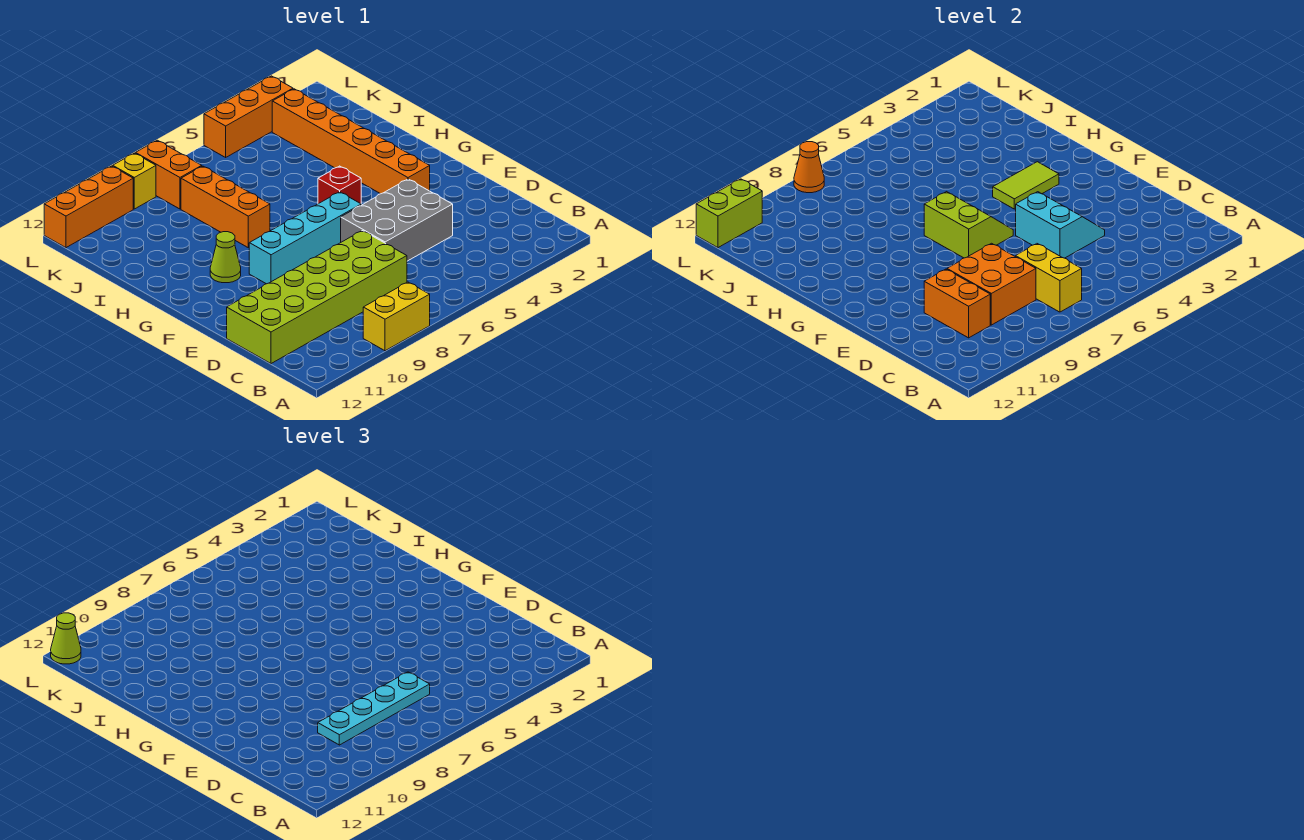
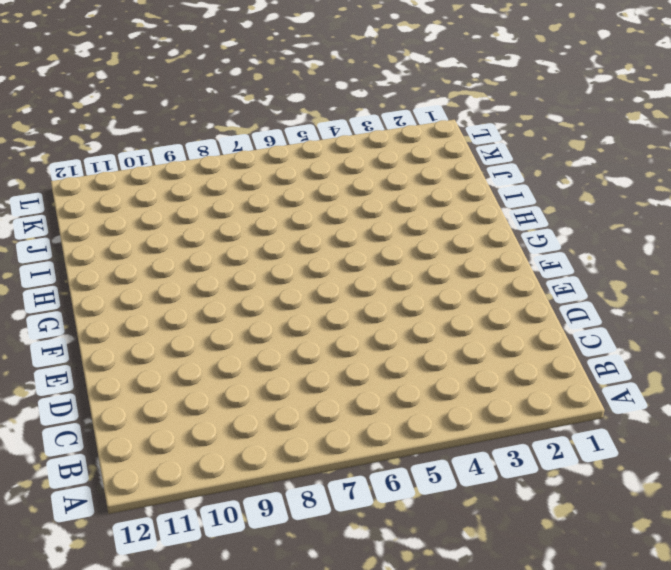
none -> yellow 1x2 brick [363,282,430,351]
none -> lime 2x6 brick [227,231,407,364]
none -> grey 2x3 brick [341,179,453,261]

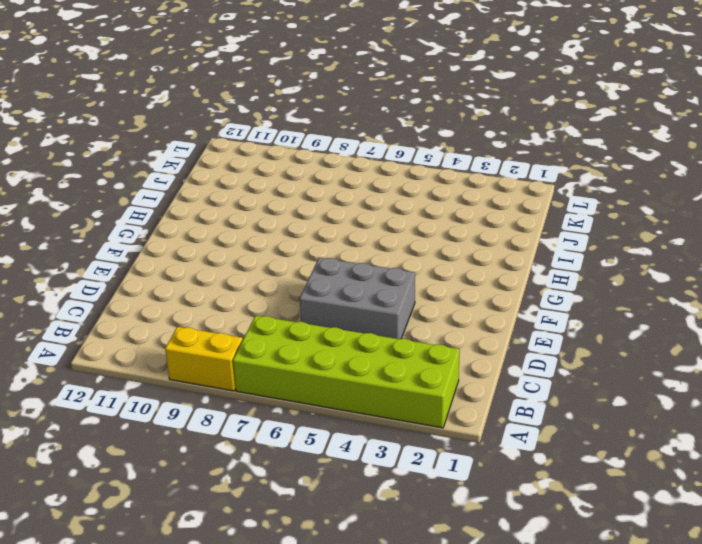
lime 2x6 brick [233,316,460,428] -> lime 2x6 brick moved to [227,231,407,364]
none -> orange 1x6 brick [272,89,430,194]
none -> cyan 1x4 brick [249,192,361,284]
none -> red 1x1 brick [318,166,361,204]

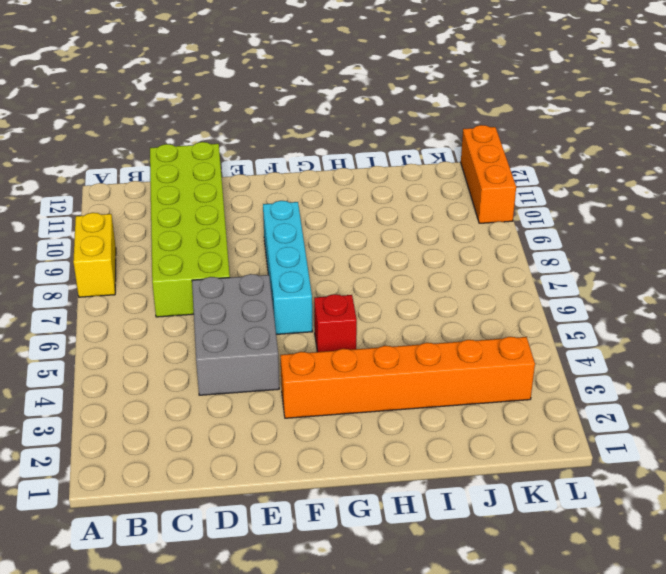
none -> lime 1x1 cone [210,232,241,283]
none -> orange 1x3 brick [181,166,270,248]
none -> orange 1x2 brick [136,140,202,209]

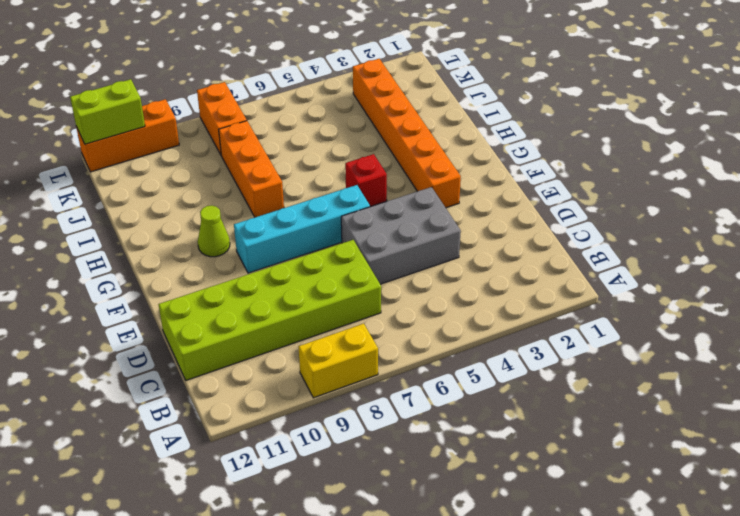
none -> orange 1x3 brick [204,76,293,157]
none -> yellow 1x1 brick [113,153,156,209]
none -> yellow 1x2 brick [1015,244,1082,312]

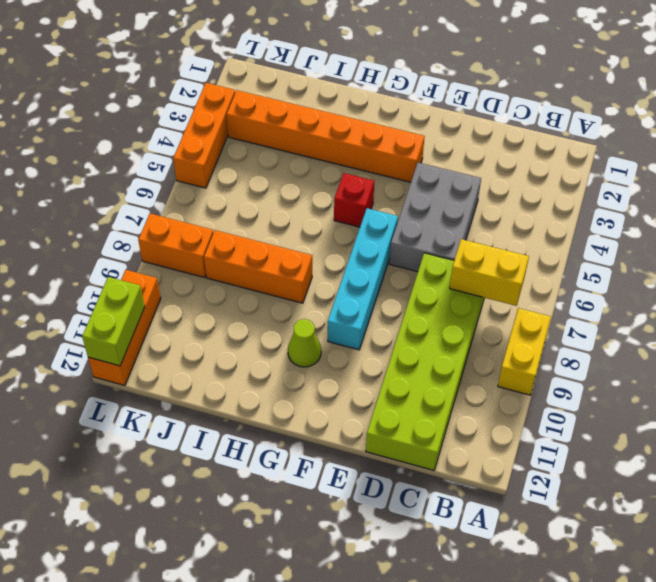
none -> yellow 1x1 brick [113,153,156,209]
none -> orange 2x2 brick [947,243,1036,325]
none -> orange 1x2 brick [924,269,990,338]

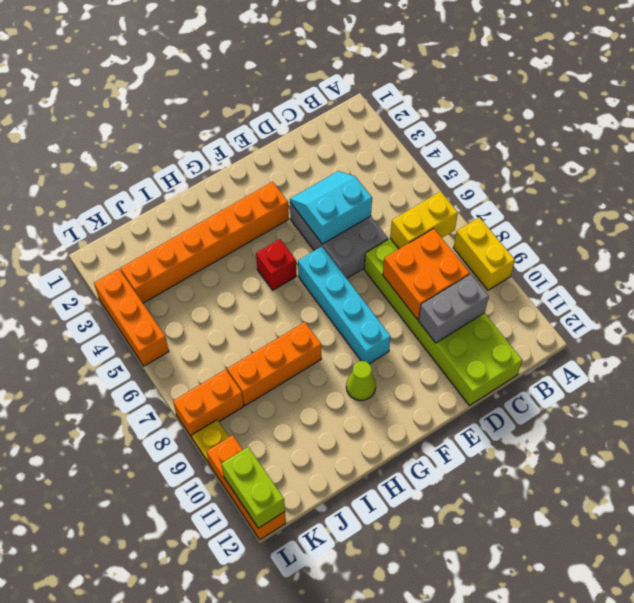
grey 1x2 brick [418,274,489,343] -> orange 1x2 brick [924,269,990,338]
yellow 1x1 plate [192,420,229,463] -> yellow 1x1 brick [113,153,156,209]
none -> lime 2x2 slope [924,192,1013,258]
none -> lime 1x2 tile [993,162,1059,209]
none -> orange 1x1 cone [794,142,824,193]

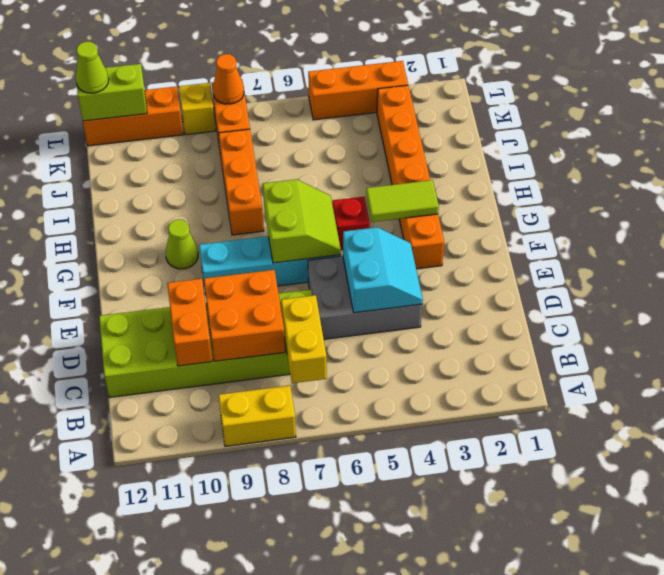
none -> cyan 1x4 plate [318,672,430,745]

